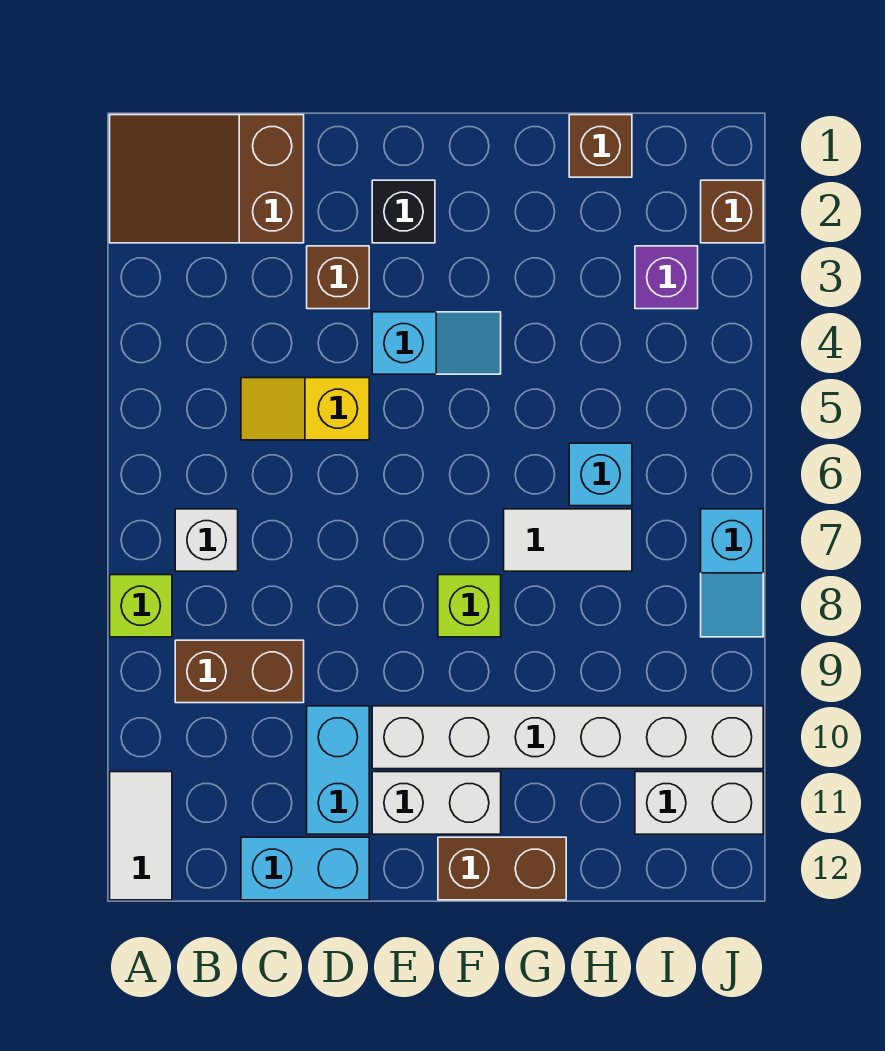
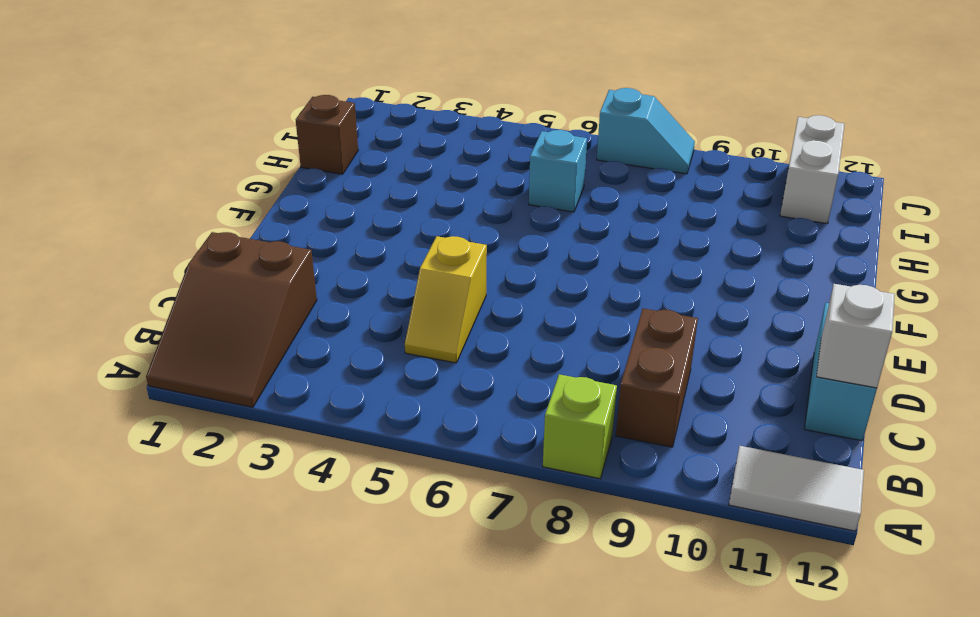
white 1x1 brick [816,284,895,388] -> white 1x1 brick moved to [175,509,238,571]
none -> brown 1x1 brick [307,246,369,309]
none -> cyan 1x2 brick [307,706,369,834]
none -> black 1x1 brick [372,180,435,243]

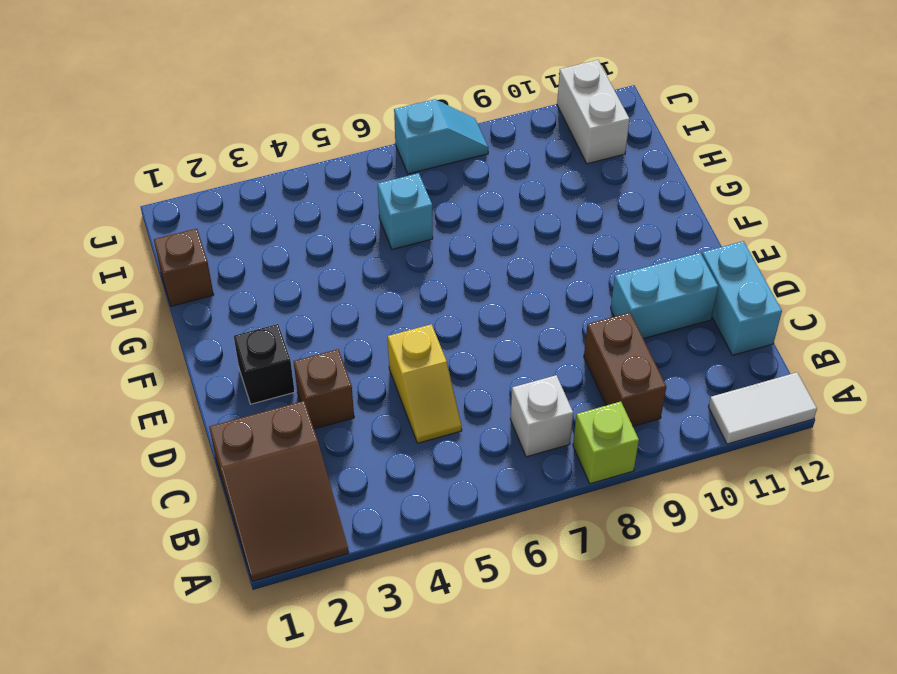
none -> cyan 1x2 slope [372,312,501,374]
none -> white 1x6 brick [372,706,763,769]
none -> white 1x2 brick [372,772,501,834]

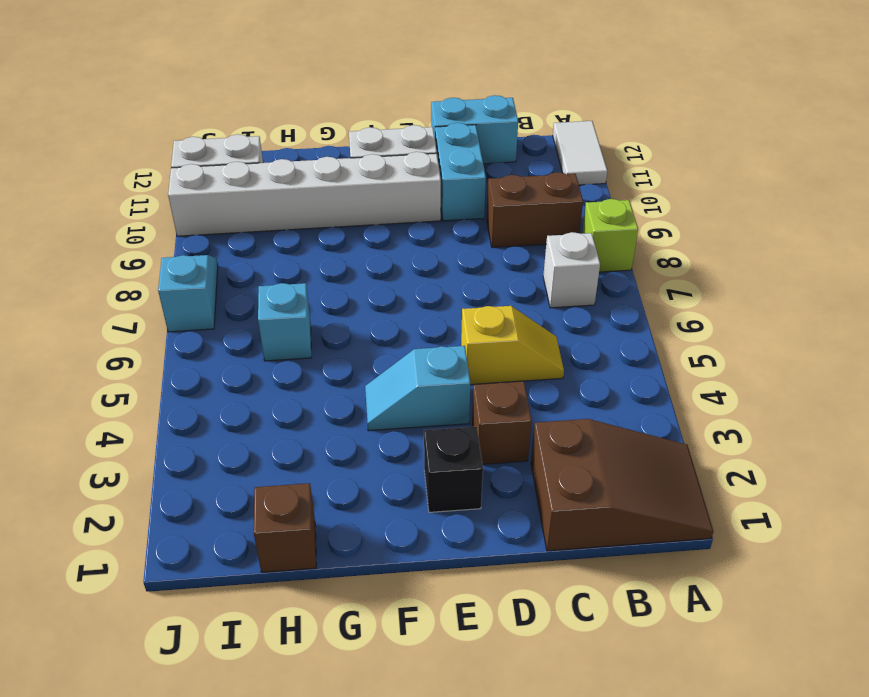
none -> lime 1x1 brick [438,575,501,637]
none -> brown 1x2 brick [438,837,566,900]
none -> white 1x2 tile [504,509,632,571]

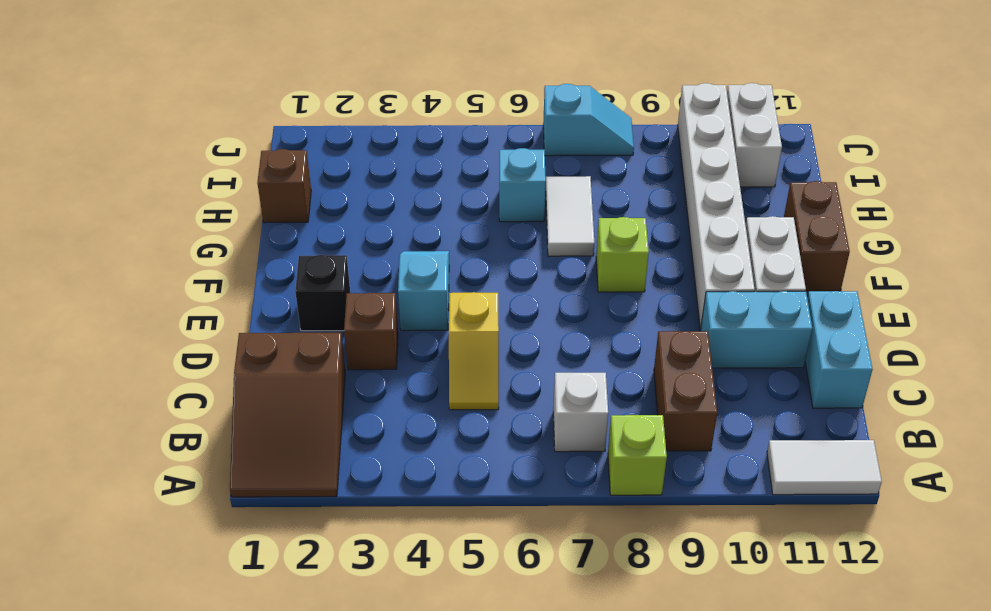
none -> purple 1x1 brick [635,246,698,309]
none -> brown 1x1 brick [701,180,763,243]

